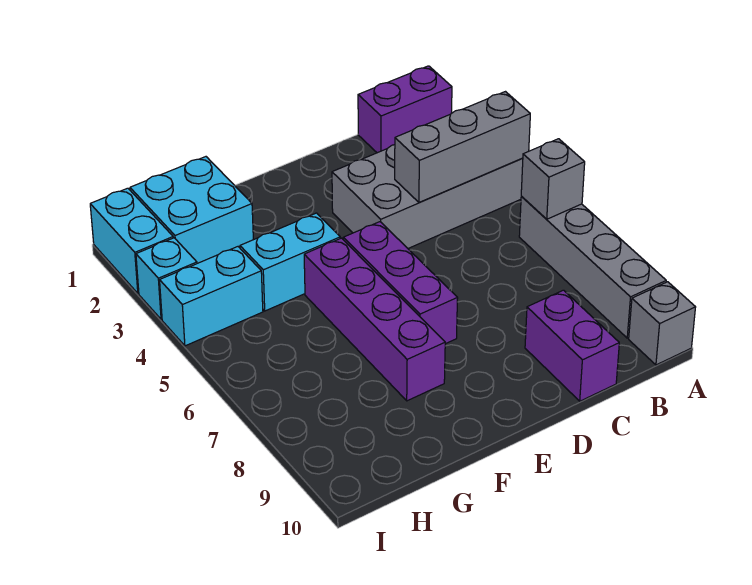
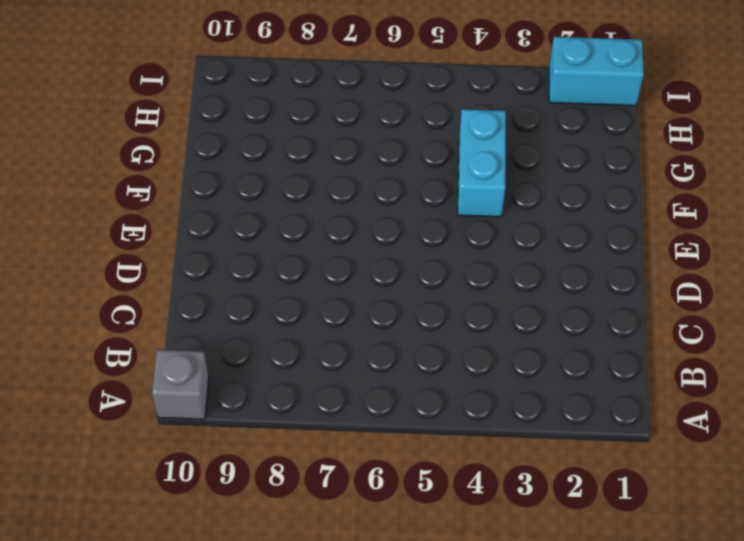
none -> purple 1x2 brick [358,66,452,153]
none -> grey 2x4 brick [332,145,523,248]
none -> grey 1x4 brick [519,196,666,338]

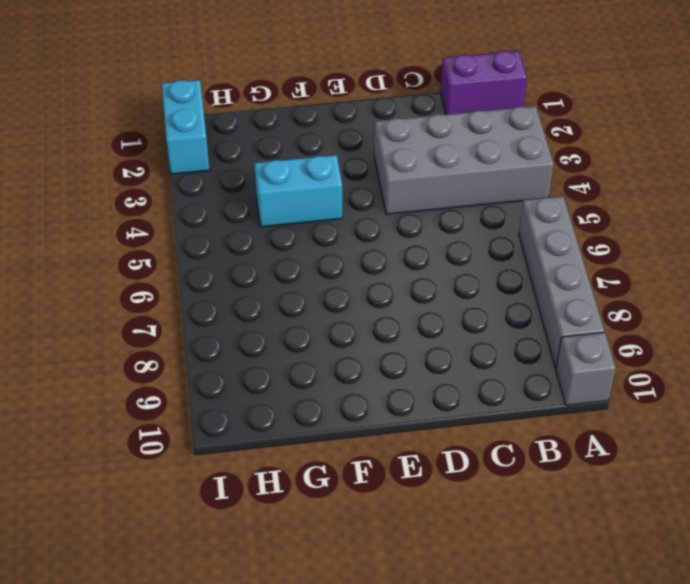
none -> purple 1x2 brick [525,290,619,401]
none -> purple 1x3 brick [343,222,458,344]
none -> purple 1x4 brick [304,238,445,401]

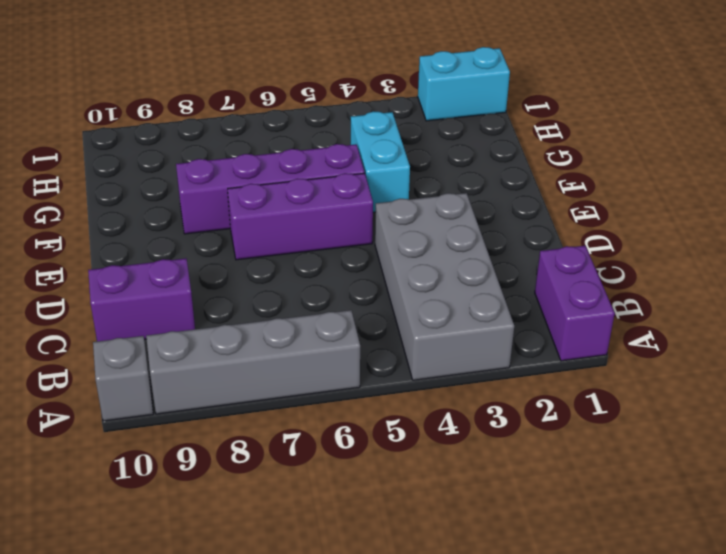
none -> cyan 2x2 brick [130,157,253,263]
none -> cyan 1x2 brick [160,247,263,346]
none -> cyan 1x1 brick [136,238,197,319]

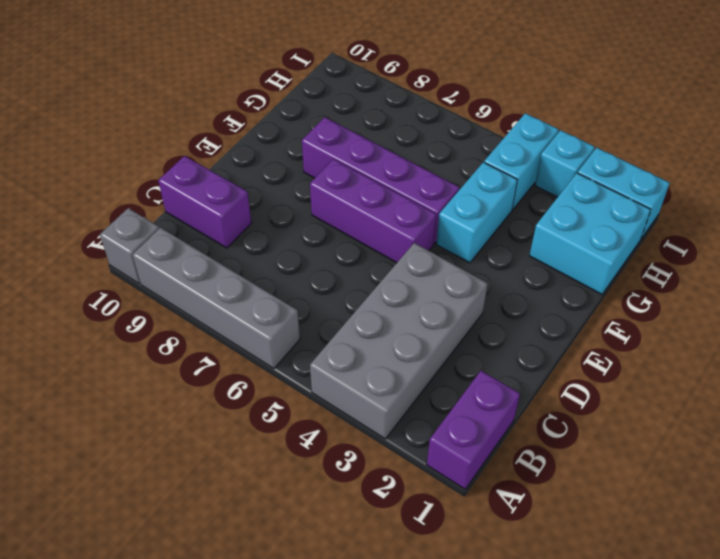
none -> grey 1x3 brick [395,92,530,203]
none -> grey 1x1 brick [521,139,585,219]

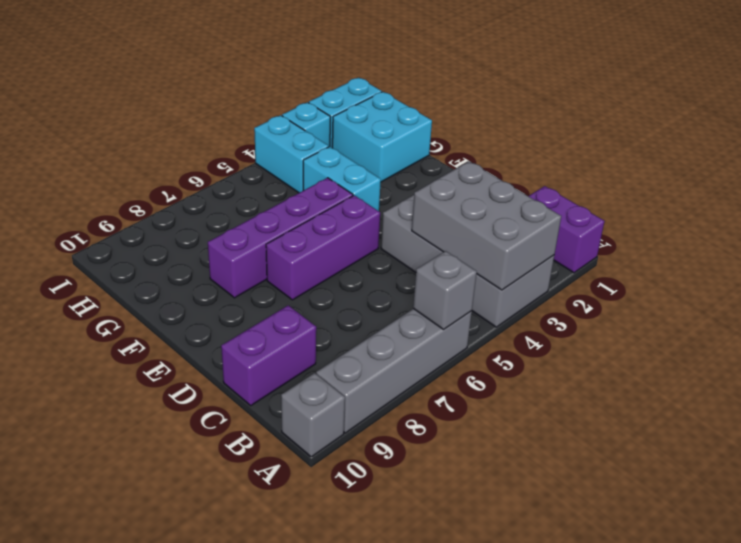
grey 2x3 brick [412,161,561,290] -> grey 1x3 brick [395,92,530,203]

